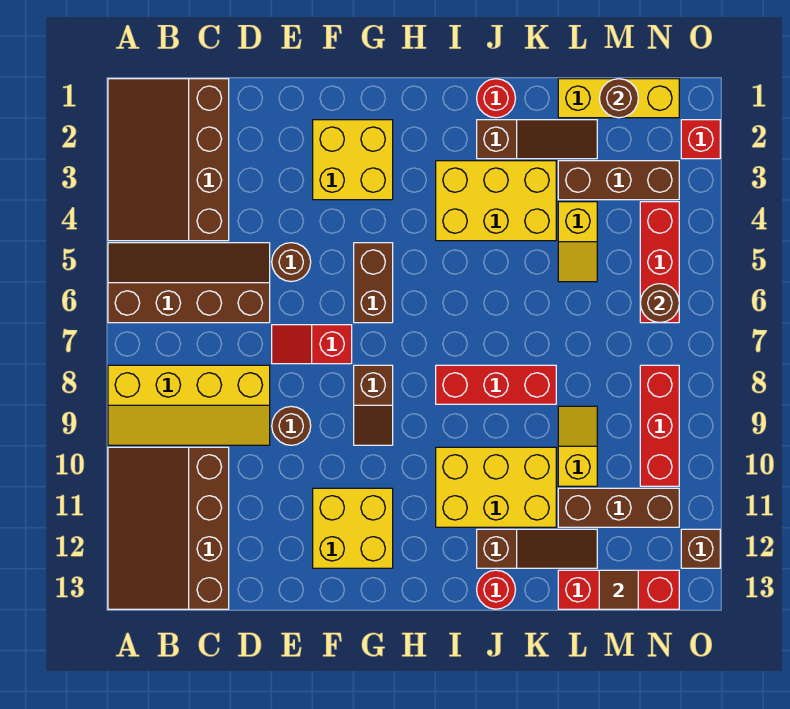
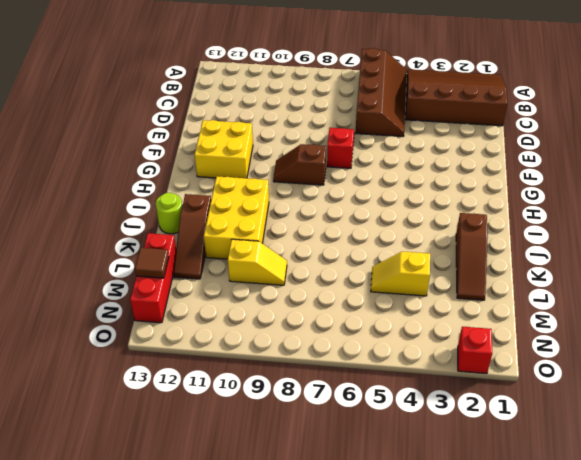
lime 1x1 round brick [156,193,182,234] -> red 1x1 round brick [477,570,515,609]
none -> yellow 2x4 slope [108,365,270,445]
none -> brown 3x4 slope [108,447,229,609]
none -> brown 1x1 round brick [272,243,311,282]
none -> brown 1x1 round brick [272,406,311,445]

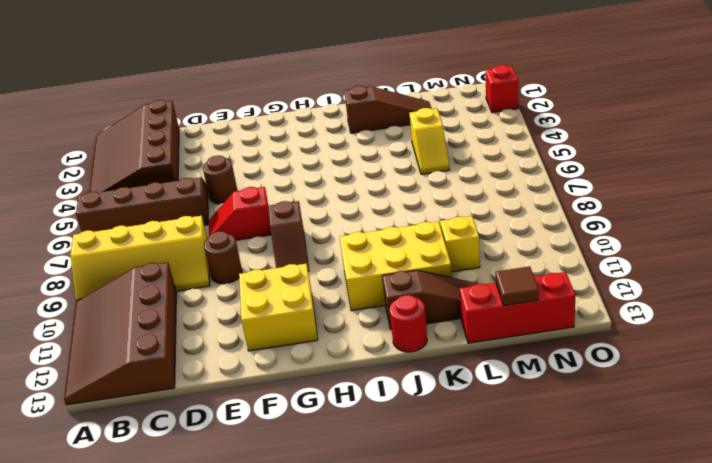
none -> yellow 2x2 brick [313,120,393,200]
none -> brown 1x2 brick [354,243,393,323]
none -> yellow 2x3 brick [436,161,556,241]
none -> red 1x3 brick [436,365,556,404]

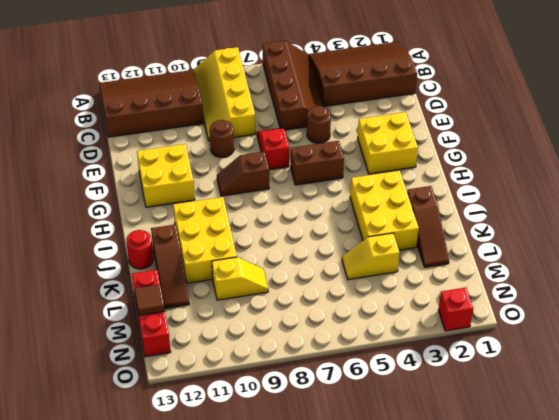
none -> red 1x3 brick [436,365,556,404]
none -> red 1x1 round brick [477,79,515,118]
none -> yellow 1x3 brick [558,79,679,118]
none -> brown 1x3 brick [558,161,679,200]

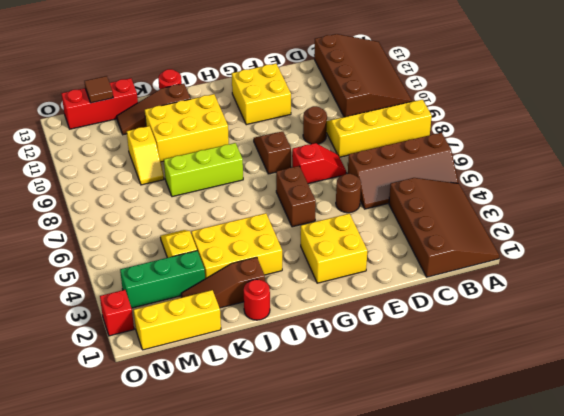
lime 1x3 brick [164,143,243,197] -> red 1x3 brick [436,365,556,404]
green 1x3 brick [120,251,205,308] -> brown 1x3 brick [558,161,679,200]
none -> brown 1x3 brick [558,488,679,527]
none -> red 1x3 brick [640,202,679,323]
none -> red 1x3 brick [640,365,679,486]
none -> brown 1x1 brick [681,529,720,568]

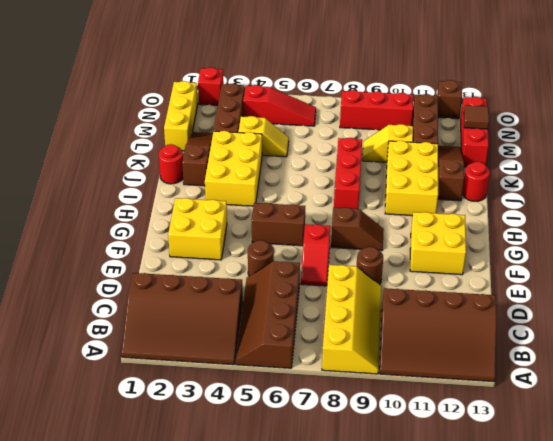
red 1x3 slope [243,85,316,126] -> red 1x3 brick [640,202,679,323]
none -> brown 1x1 round brick [599,79,638,118]
none -> brown 1x1 round brick [640,284,679,323]

